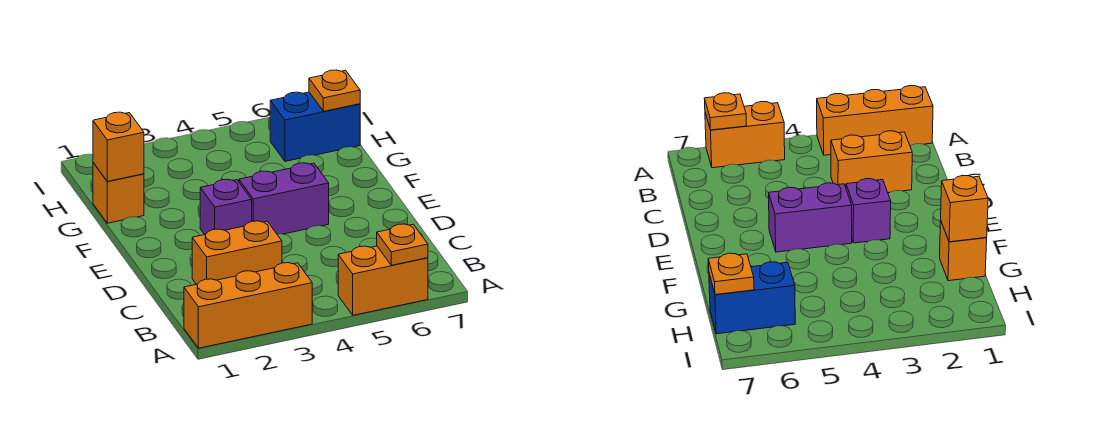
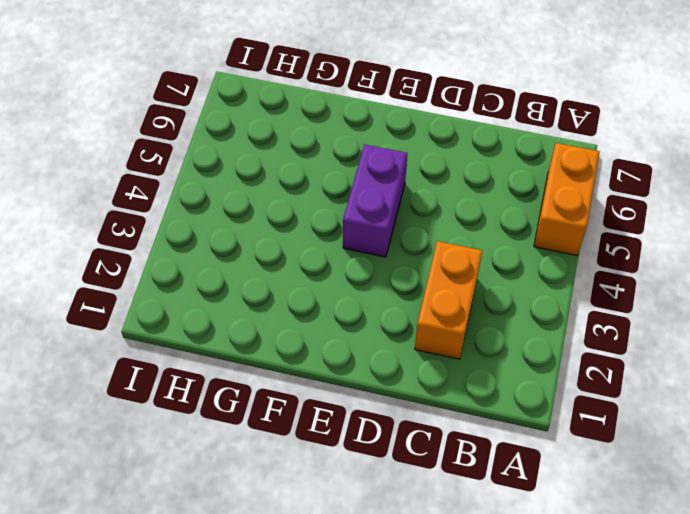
none -> orange 1x3 brick [184,263,312,348]
none -> purple 1x1 brick [200,179,252,235]

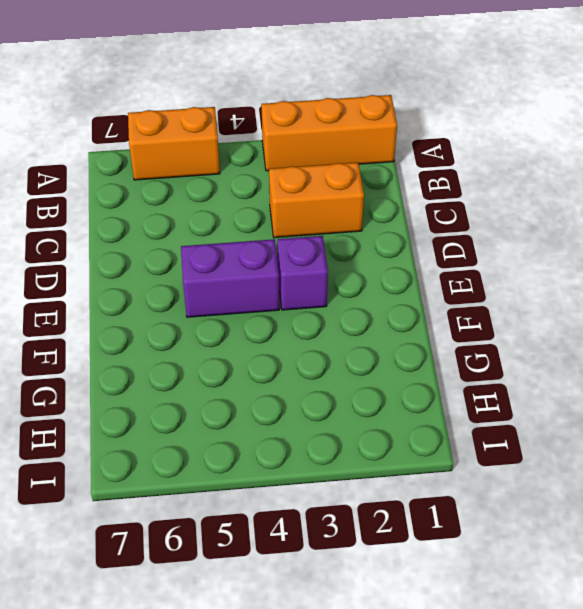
none -> orange 1x1 brick [93,163,144,223]
none -> blue 1x2 brick [270,92,360,161]

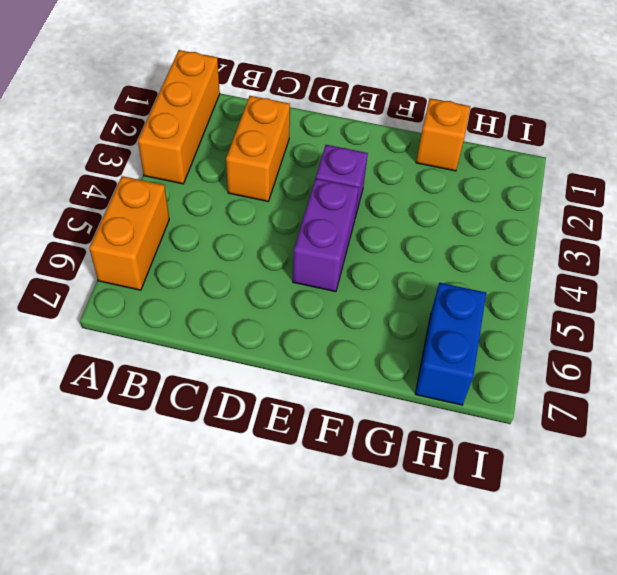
none -> orange 1x1 plate [377,224,428,265]
none -> orange 1x1 brick [93,112,144,181]

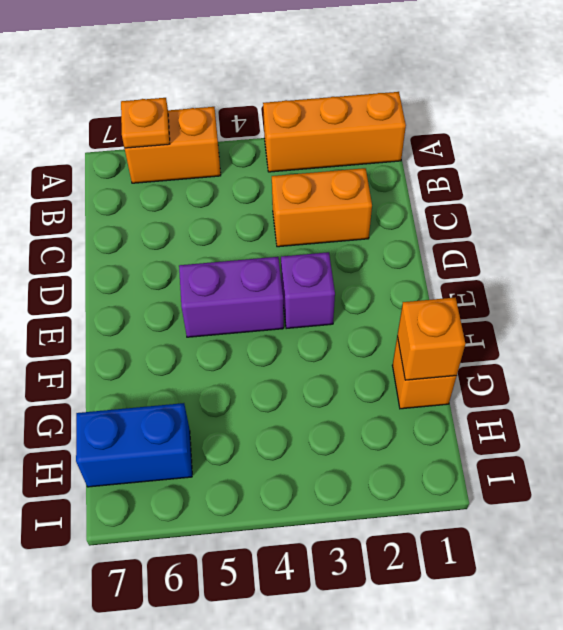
none -> orange 1x1 plate [309,70,360,111]

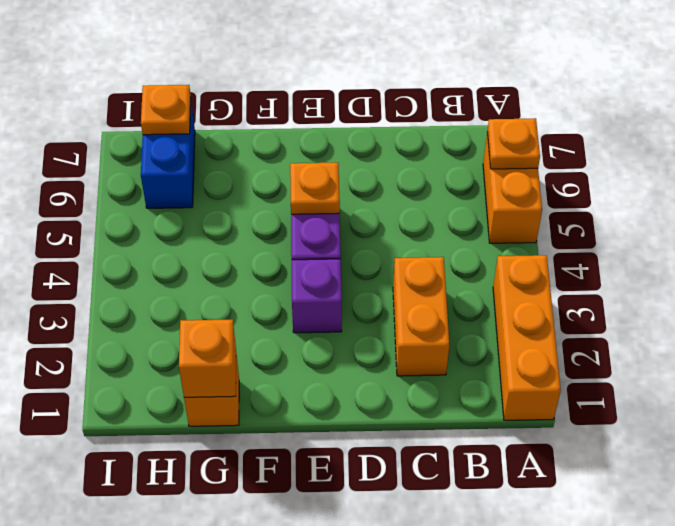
orange 1x1 plate [290,163,340,214] -> none

